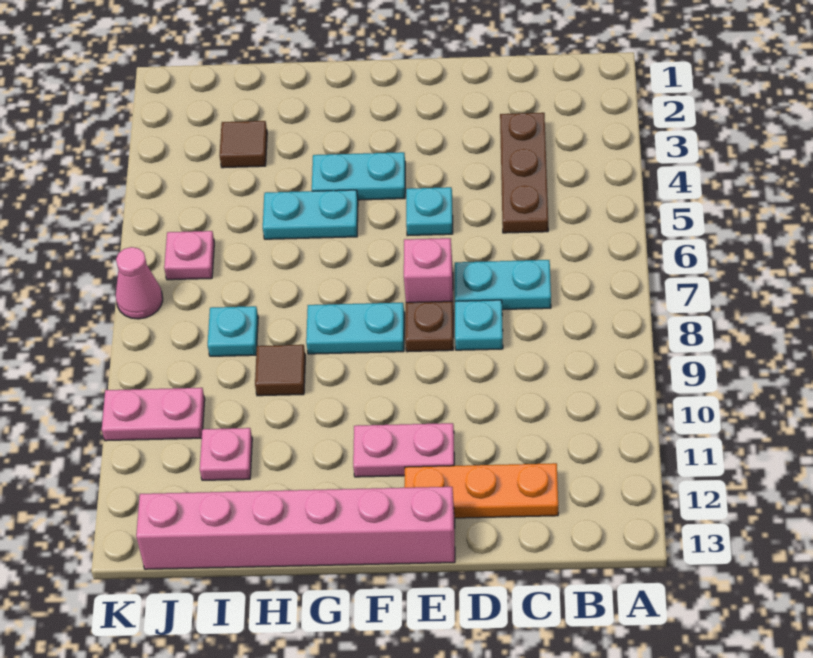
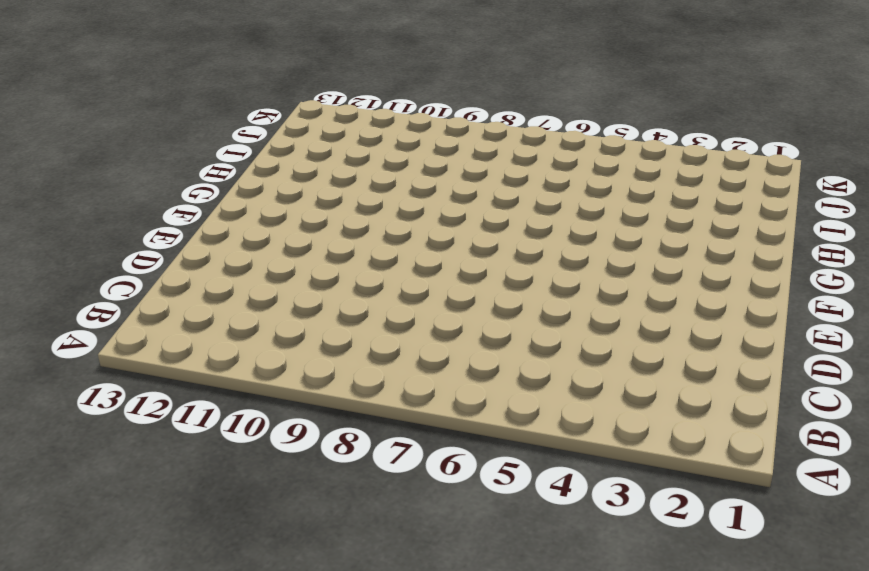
none -> brown 1x3 plate [500,113,548,233]
none -> cyan 1x2 plate [455,260,551,310]
none -> orange 1x3 plate [404,463,558,518]

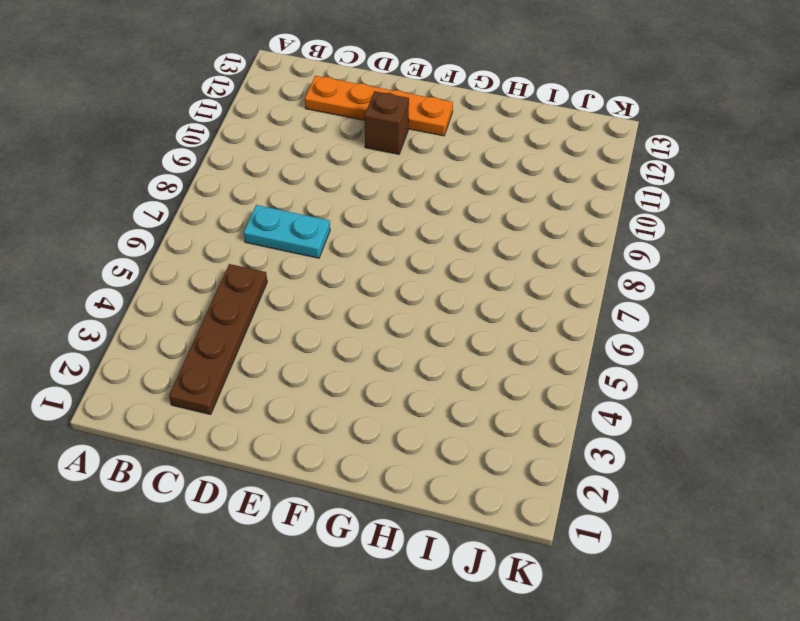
brown 1x4 plate [169,264,267,414] -> brown 1x3 plate [500,113,548,233]
orange 1x4 plate [305,76,453,136] -> orange 1x3 plate [404,463,558,518]
brown 1x1 brick [364,91,409,154] -> pink 1x2 plate [353,423,454,477]
none -> cyan 1x1 plate [455,300,503,350]
none -> cyan 1x1 plate [406,187,453,236]
none -> pink 1x1 brick [404,238,453,302]

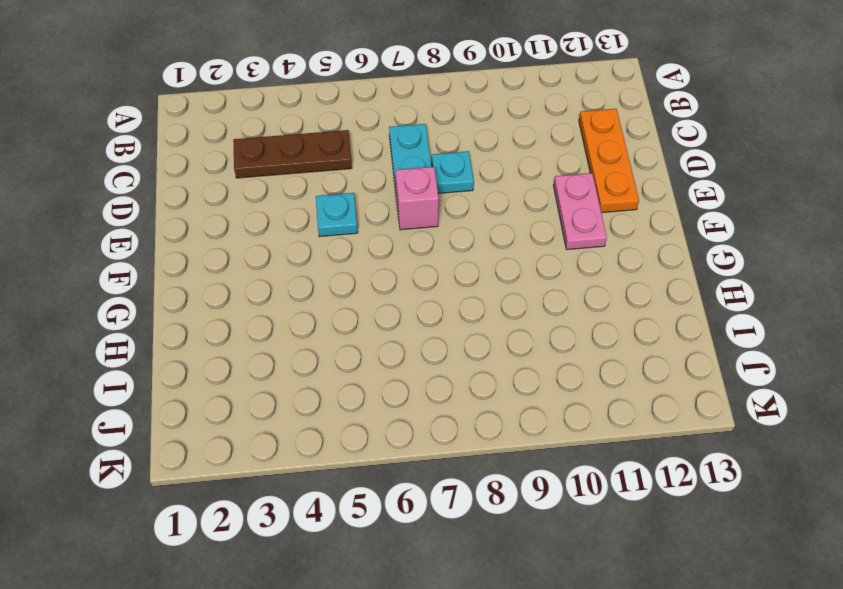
none -> brown 1x1 plate [405,301,453,352]
none -> pink 1x6 brick [136,487,455,569]
none -> cyan 1x2 plate [312,152,405,200]

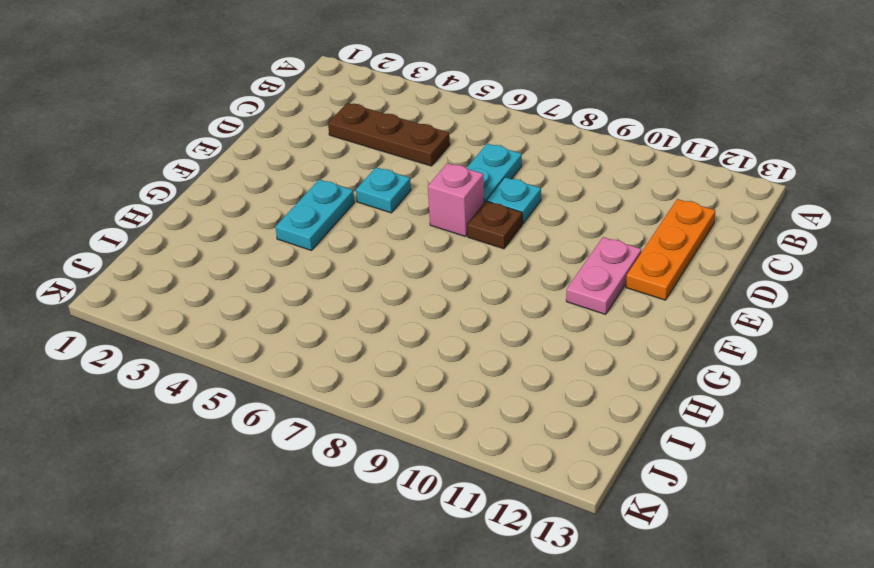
none -> pink 1x6 brick [136,487,455,569]
none -> cyan 1x2 plate [306,303,404,354]
none -> cyan 1x2 plate [263,190,358,239]

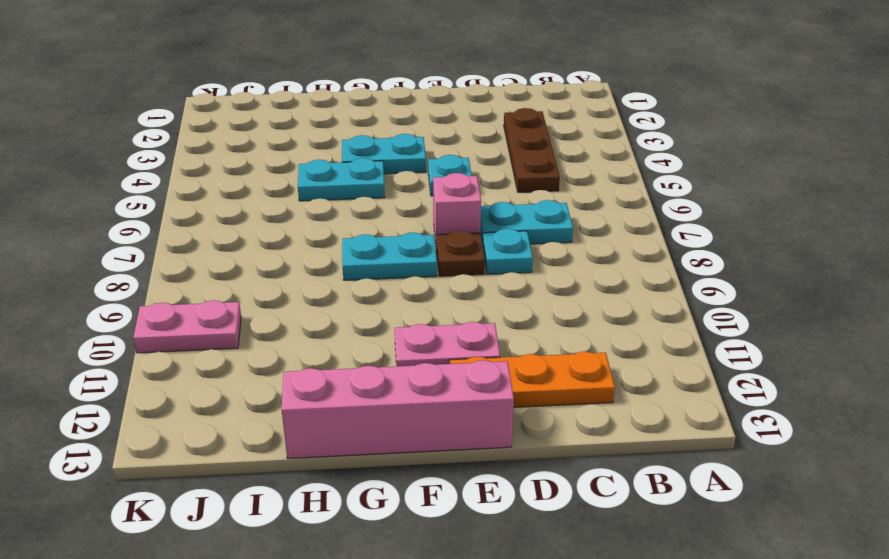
pink 1x4 brick [282,360,514,459] -> pink 1x6 brick [136,487,455,569]
none -> brown 1x1 tile [255,345,305,396]
none -> brown 1x1 tile [219,121,267,168]
none -> cyan 1x1 plate [208,306,258,356]

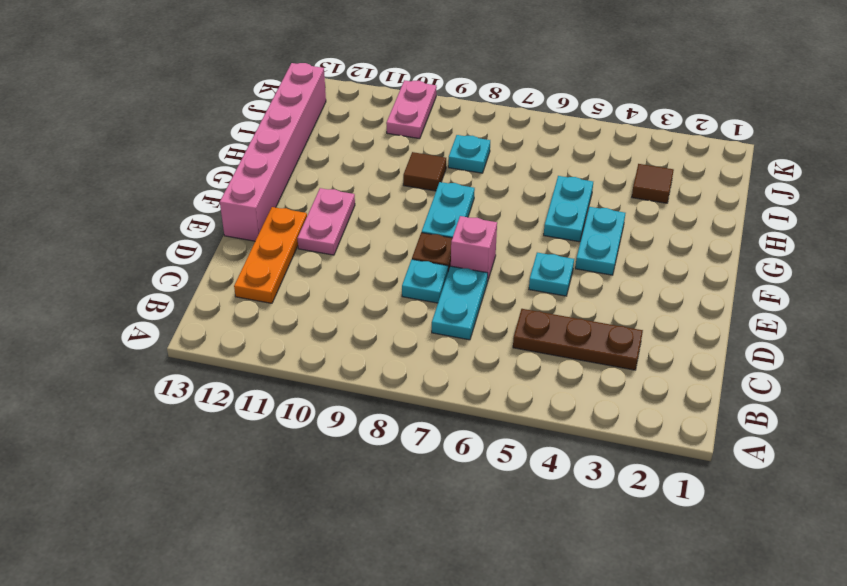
none -> pink 1x1 plate [200,428,252,480]
none -> pink 1x1 plate [164,231,214,280]
none -> pink 1x1 cone [116,247,163,319]

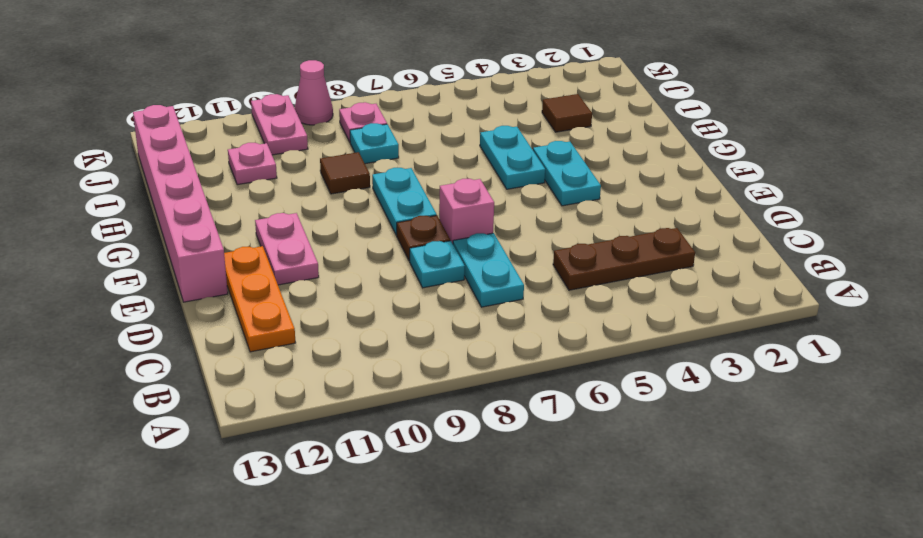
pink 1x1 plate [339,102,387,142] -> pink 1x1 plate moved to [164,231,214,280]
pink 1x1 cone [295,60,333,125] -> pink 1x1 cone moved to [116,247,163,319]
none -> cyan 1x1 plate [406,187,453,236]

